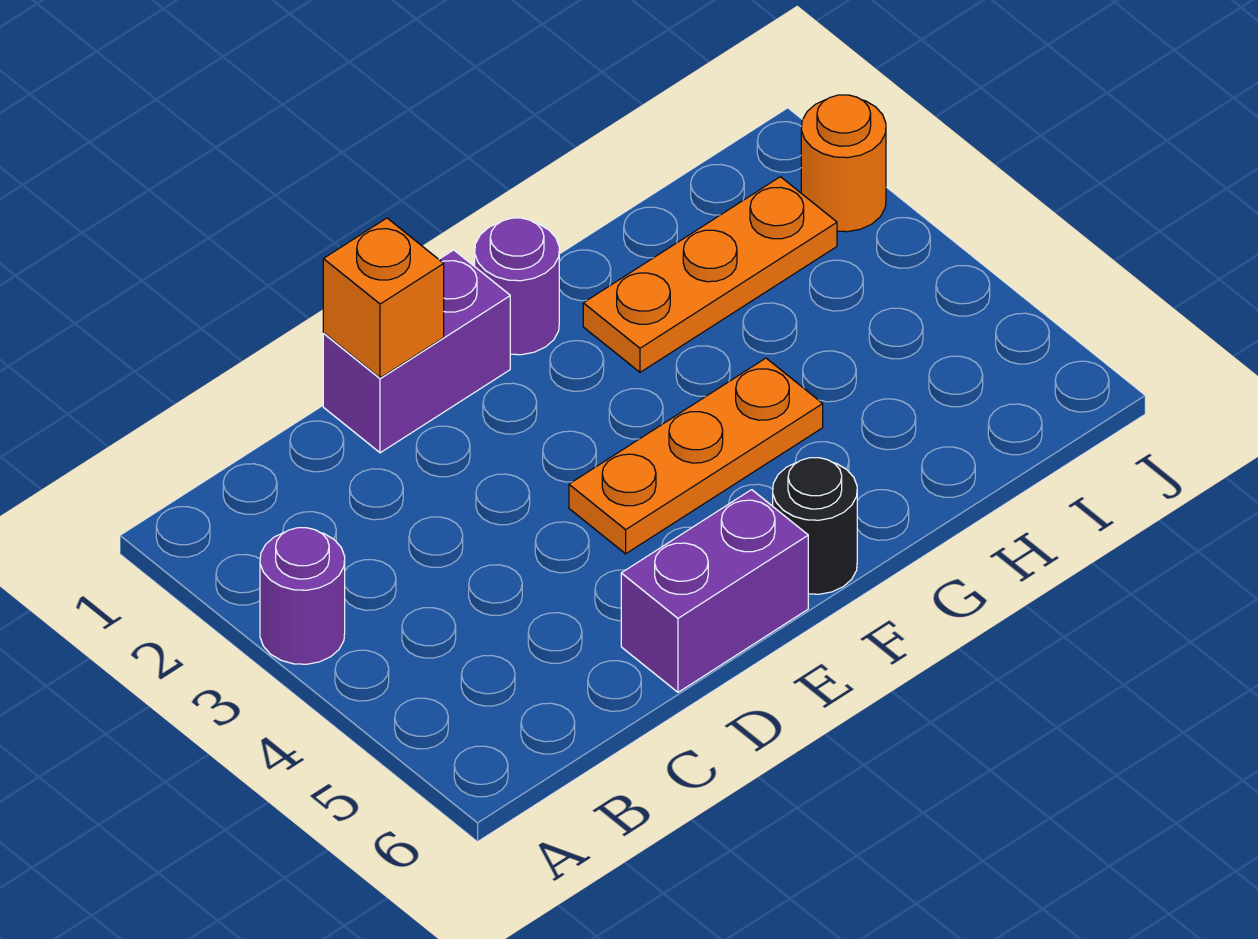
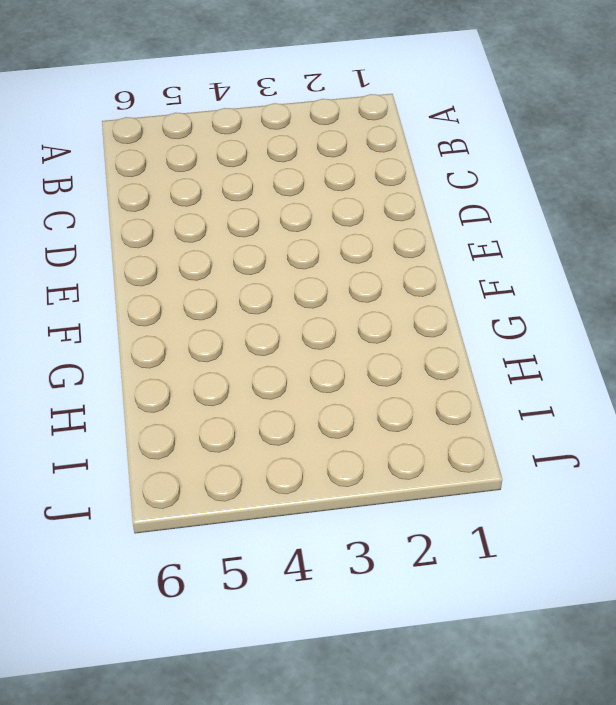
none -> purple 1x1 round brick [260,528,345,664]
none -> purple 1x2 brick [323,250,510,453]

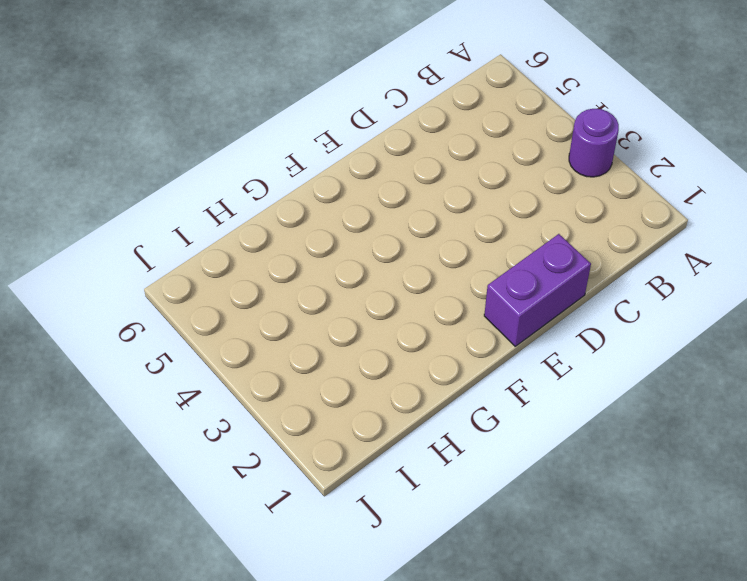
none -> purple 1x2 brick [621,490,808,692]
none -> orange 1x3 plate [569,358,823,554]

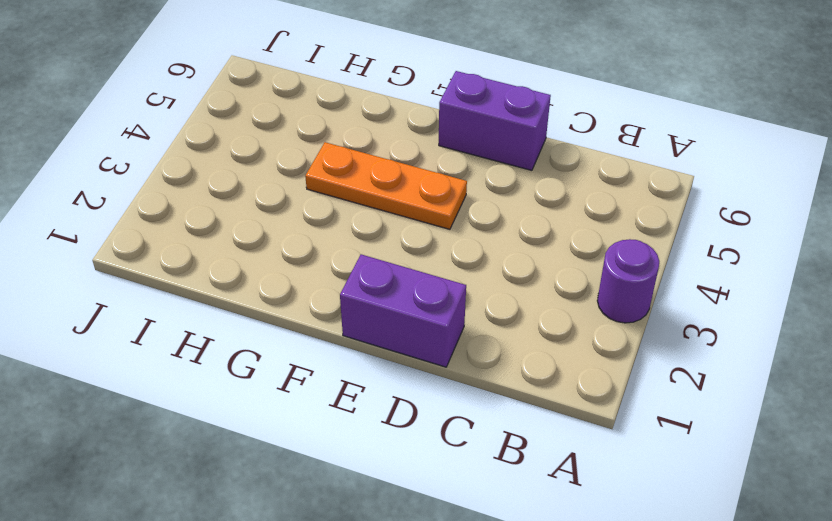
none -> purple 1x1 round brick [475,218,559,355]
none -> black 1x1 round brick [773,458,857,594]

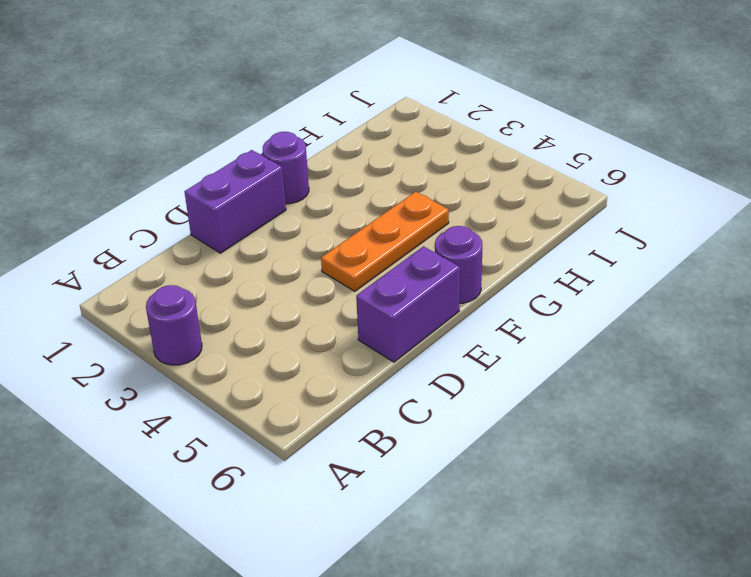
purple 1x1 round brick [435,226,483,303] -> black 1x1 round brick [773,458,857,594]
none -> orange 1x3 plate [583,177,837,372]
none -> orange 1x1 round brick [801,95,886,232]

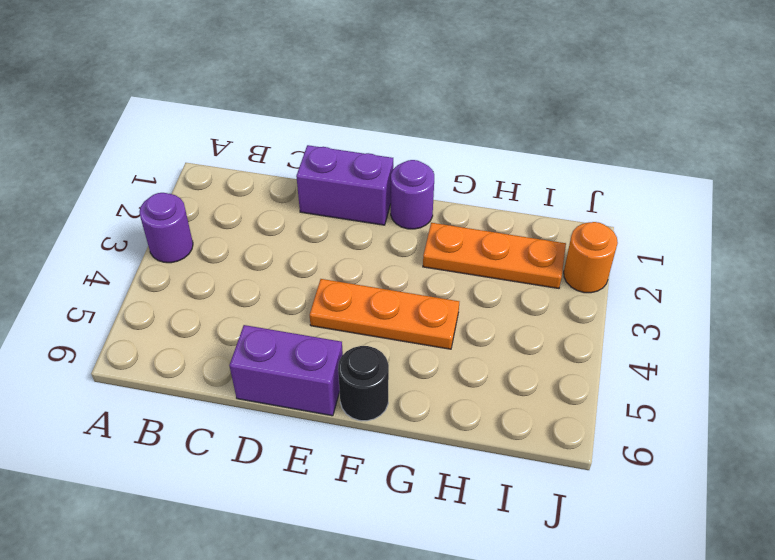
none -> orange 1x1 brick [323,218,444,378]

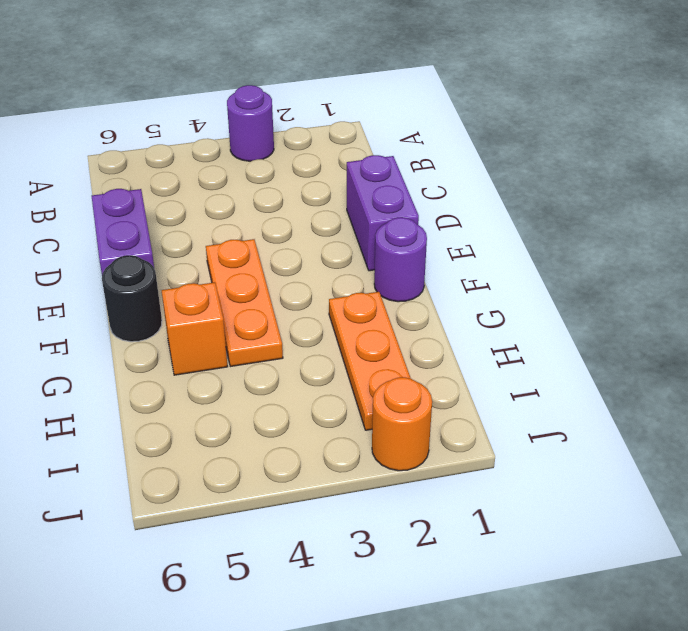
orange 1x1 brick [162,282,228,375] -> orange 1x1 brick moved to [323,218,444,378]

